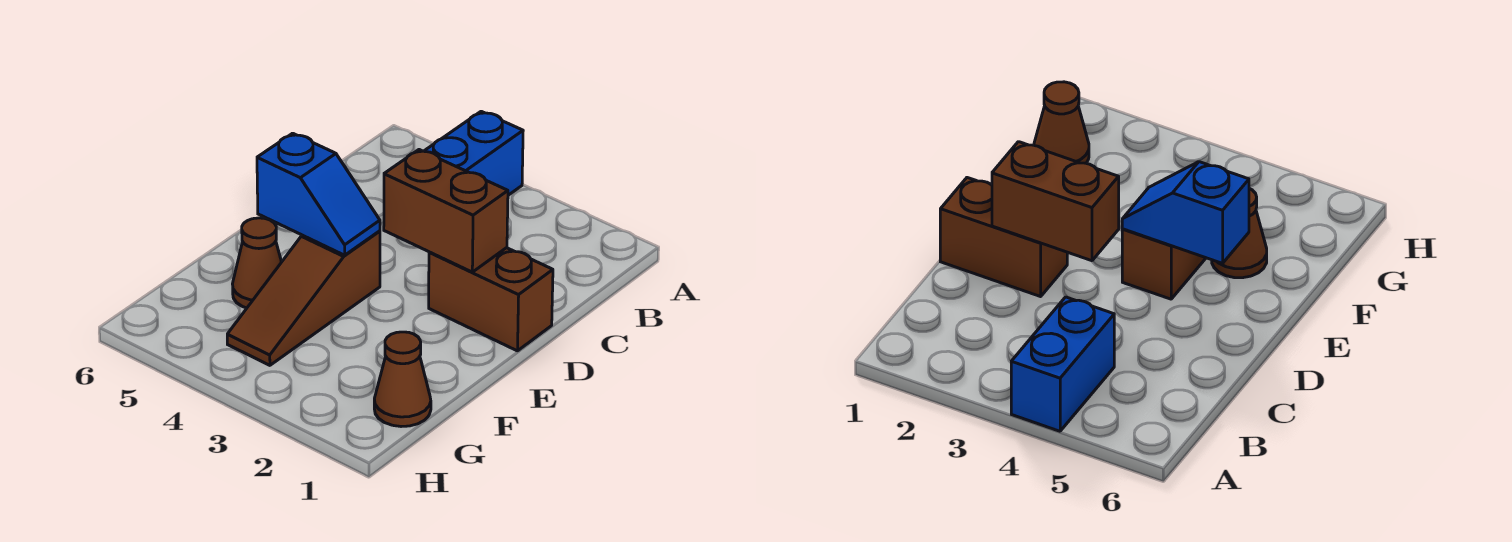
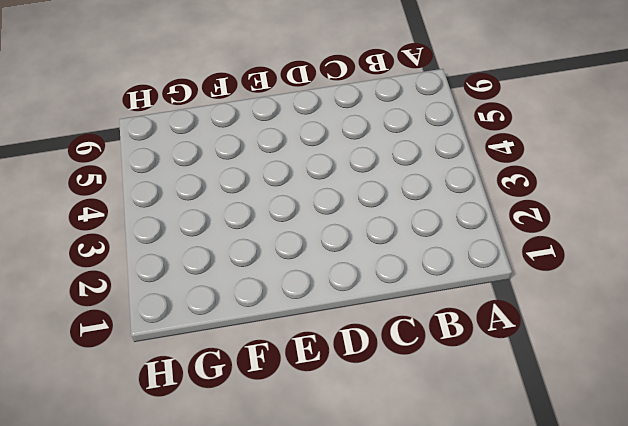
none -> blue 1x2 brick [424,111,523,195]
none -> brown 1x2 brick [429,248,553,351]

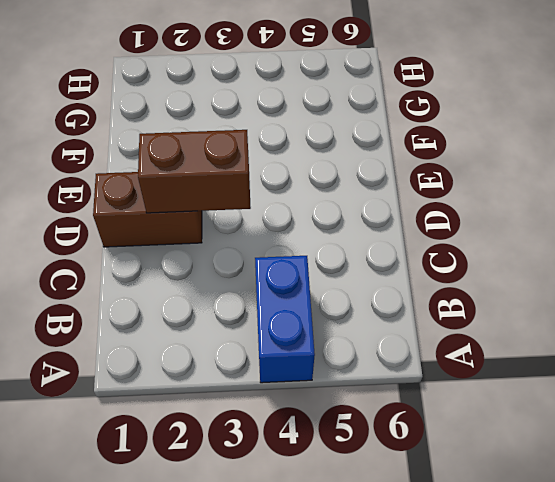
none -> brown 1x3 slope [227,231,380,365]
none -> brown 1x1 cone [233,218,281,308]

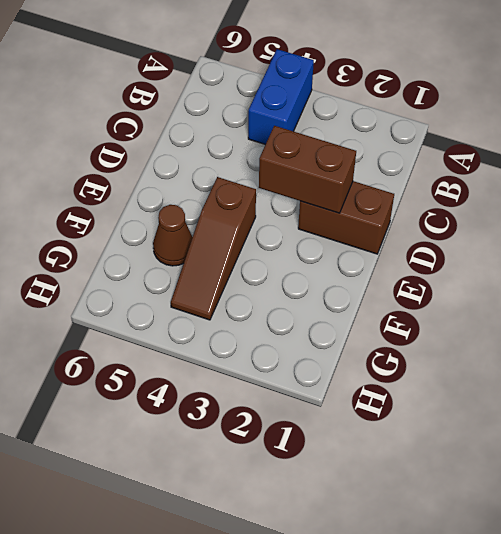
none -> brown 1x1 cone [374,332,431,427]
none -> blue 1x2 slope [257,133,380,255]

